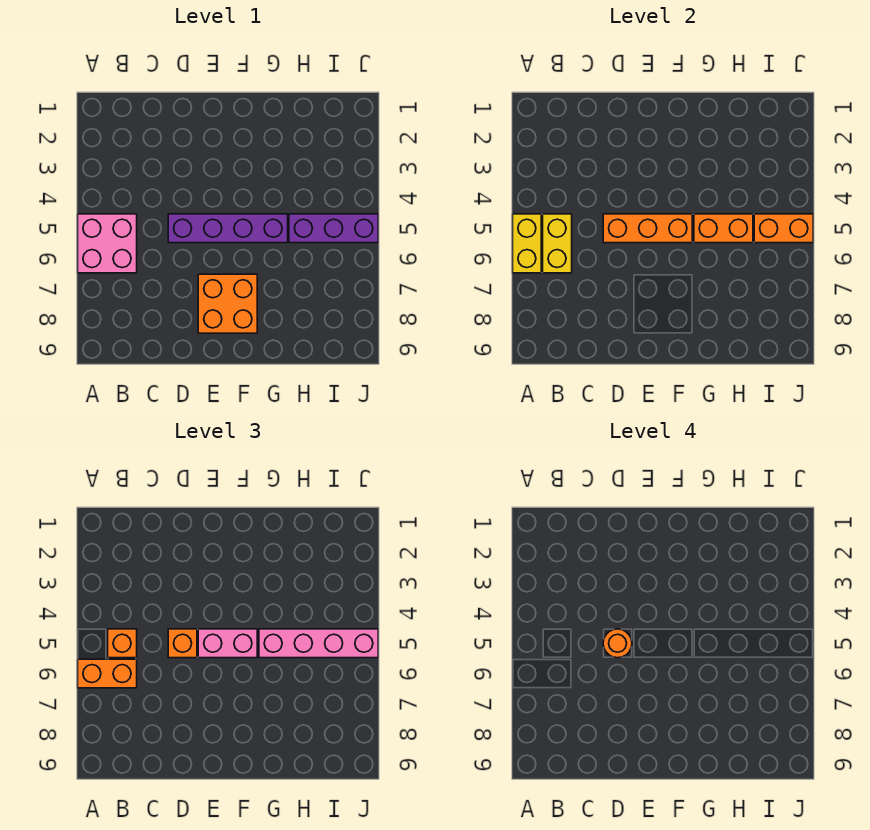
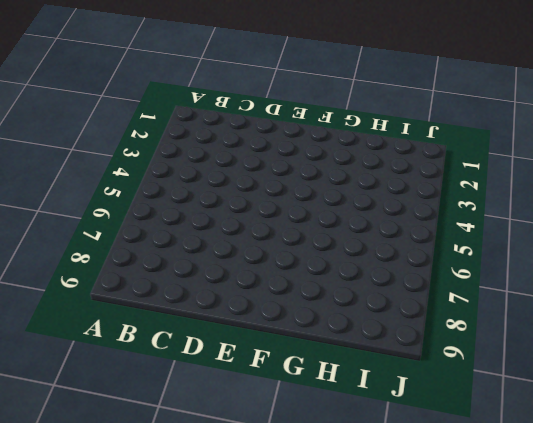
none -> pink 2x2 brick [78,214,137,273]
none -> purple 1x4 brick [168,214,288,243]
none -> orange 2x2 brick [198,274,257,333]

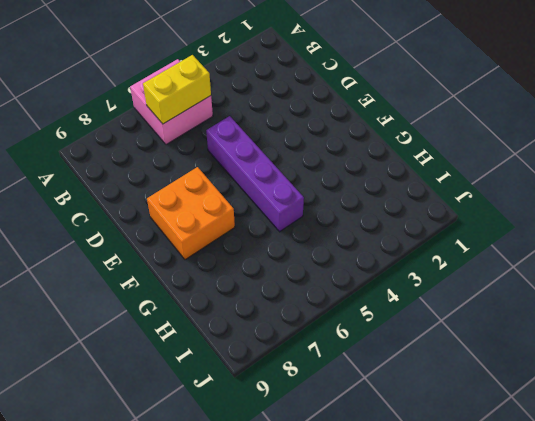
none -> purple 1x3 brick [289,214,378,243]
none -> yellow 1x2 brick [513,214,541,273]
none -> orange 1x3 brick [603,214,692,243]

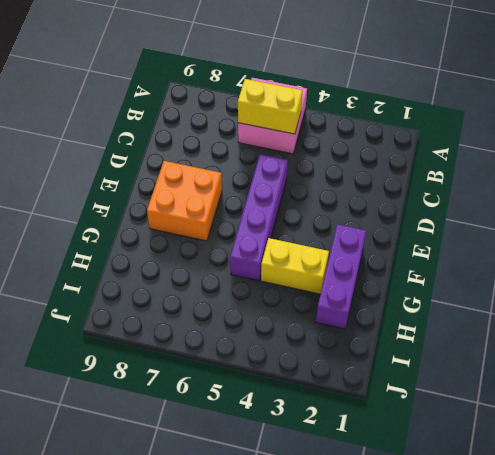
purple 1x3 brick [316,224,366,329] -> purple 1x3 brick moved to [289,214,378,243]
yellow 1x2 brick [261,238,329,294] -> yellow 1x2 brick moved to [513,214,541,273]
none -> orange 1x3 brick [603,214,692,243]
none -> orange 1x2 brick [694,214,753,243]
none -> orange 1x2 brick [754,214,813,243]

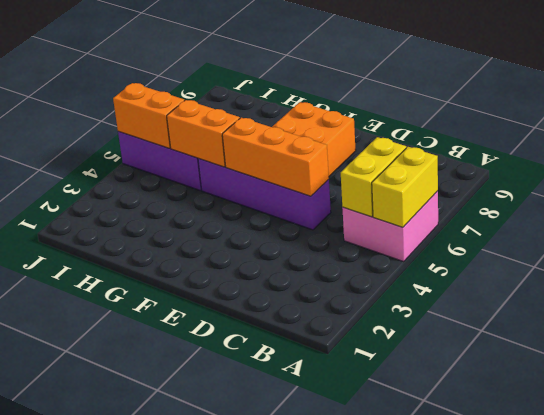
none -> orange 1x2 brick [78,659,137,688]
none -> orange 1x1 brick [108,629,137,658]
none -> orange 1x1 brick [168,629,197,658]

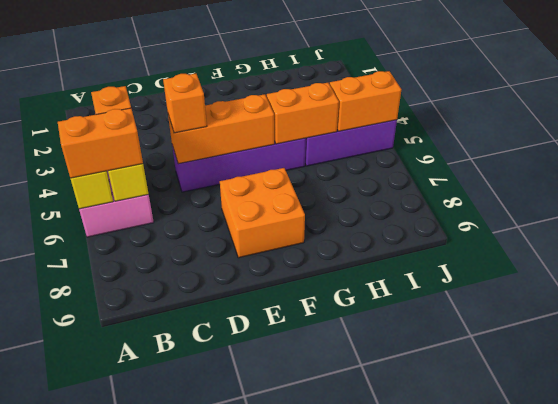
none -> pink 1x2 brick [198,629,257,658]
none -> pink 1x4 brick [259,629,378,658]
none -> orange 1x1 round brick [603,629,632,658]

